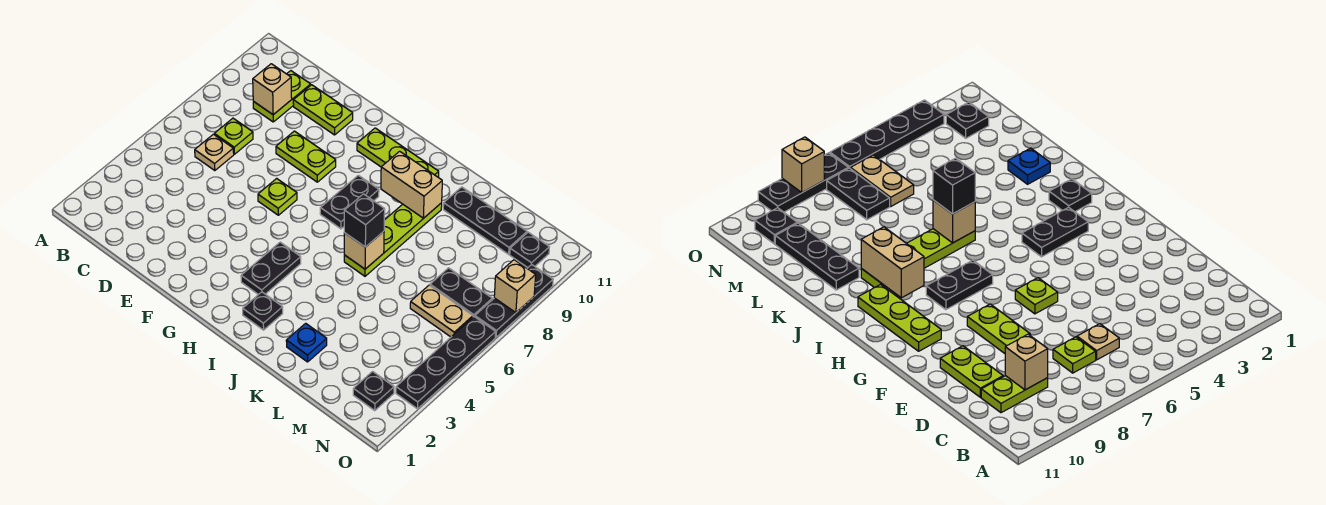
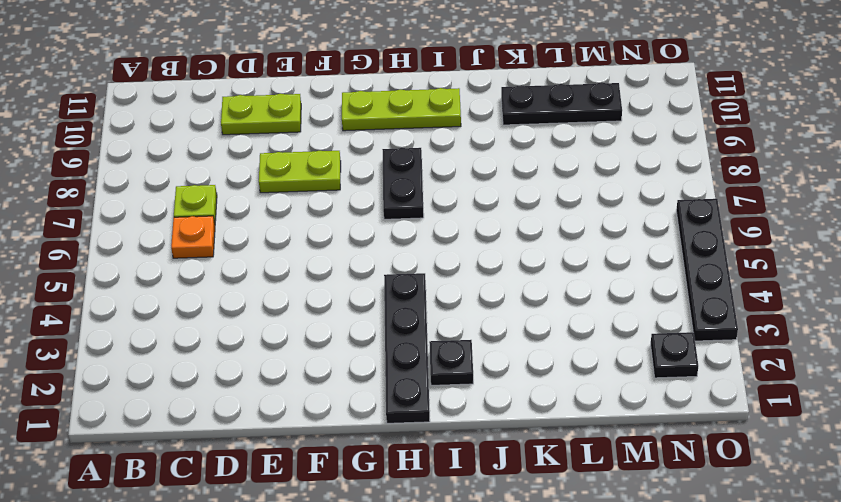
orange 1x1 plate [171,216,215,258] -> tan 1x1 plate [195,134,234,171]
black 1x4 plate [384,273,430,423] -> black 1x2 plate [241,242,301,295]
none -> lime 1x2 plate [253,71,311,122]
none -> lime 1x1 plate [258,178,297,215]
none -> lime 1x4 plate [344,203,442,276]

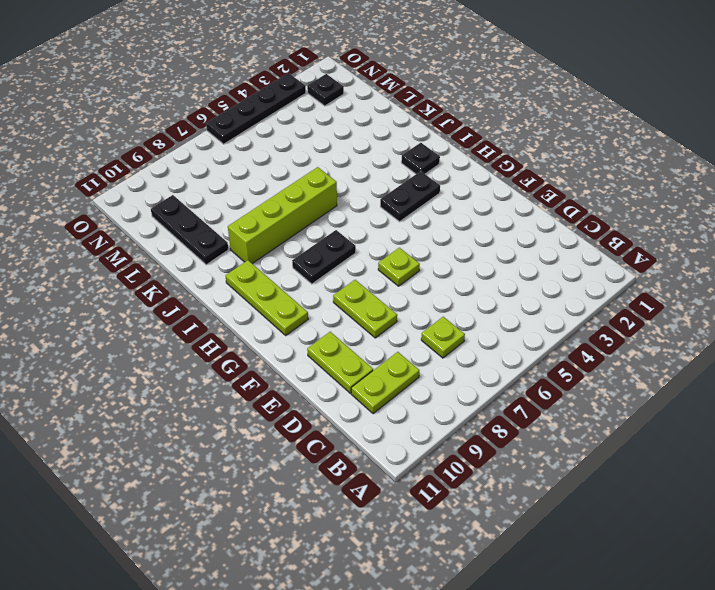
lime 1x4 brick [228,167,337,264] -> lime 1x4 plate [344,203,442,276]
none -> tan 1x1 plate [195,134,234,171]
none -> blue 1x1 plate [286,323,327,362]
none -> tan 1x2 plate [410,285,473,337]

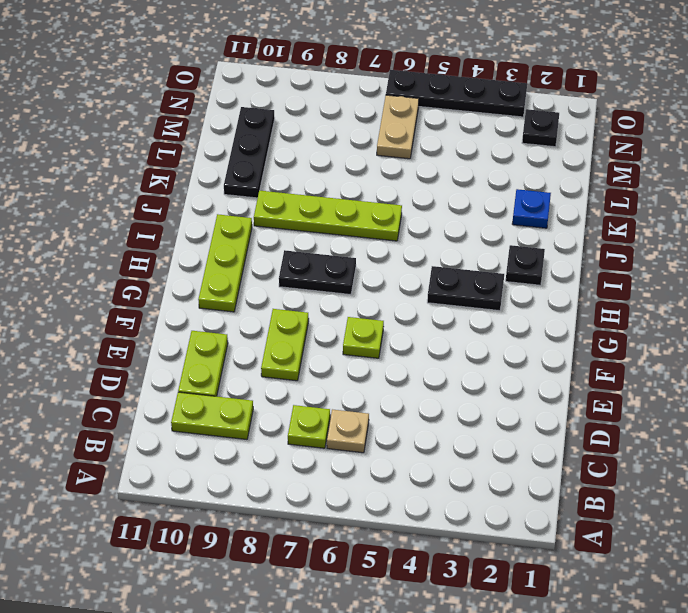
none -> black 1x2 plate [430,268,492,317]
none -> black 1x1 plate [510,232,549,268]
none -> black 1x3 plate [475,265,553,337]

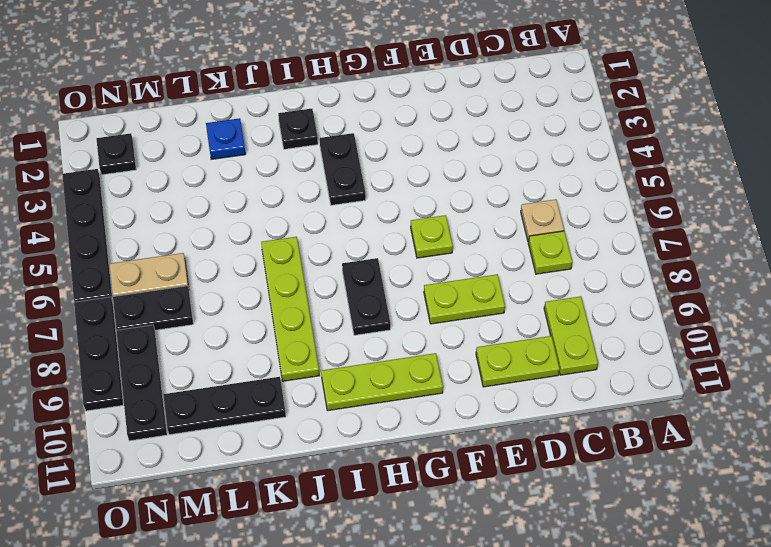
black 1x3 plate [116,325,167,441] -> black 1x1 plate [510,232,549,268]
none -> tan 1x1 brick [253,64,292,115]
none -> tan 1x2 brick [381,151,442,218]
none -> tan 1x1 brick [344,231,384,269]

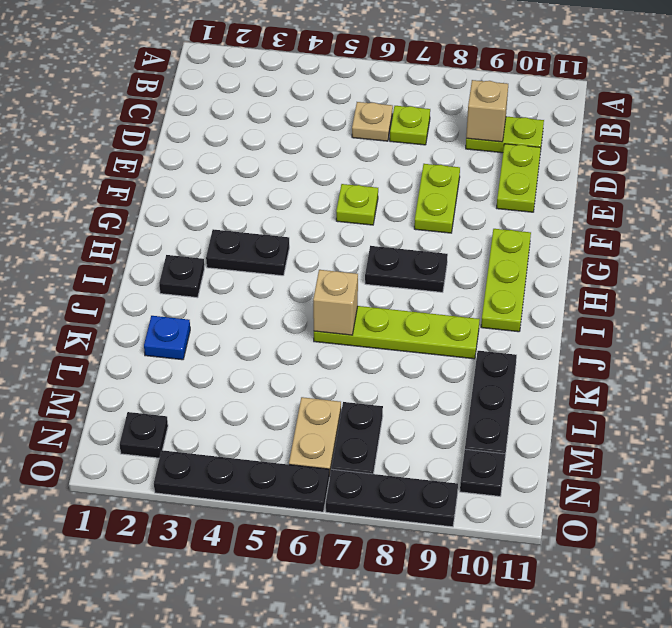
none -> tan 1x2 brick [381,151,442,218]
none -> tan 1x1 brick [494,260,536,313]
none -> black 1x1 brick [344,194,385,247]

